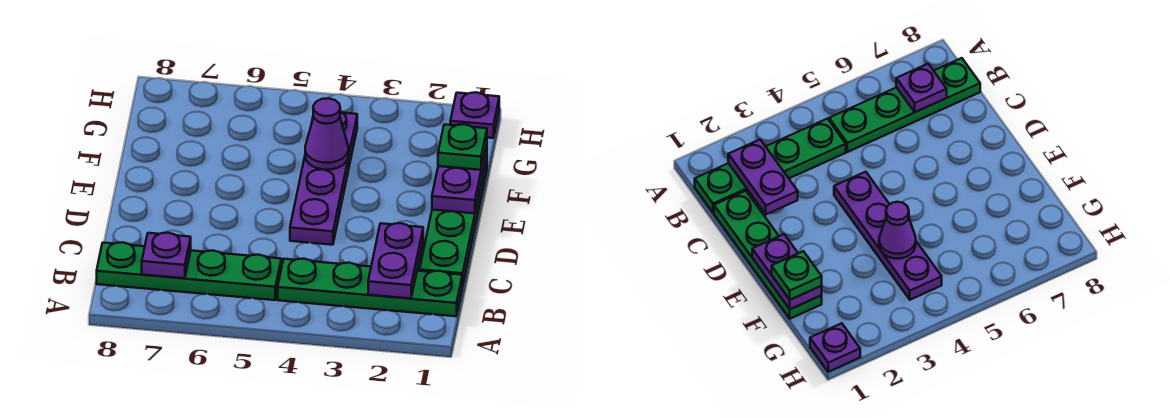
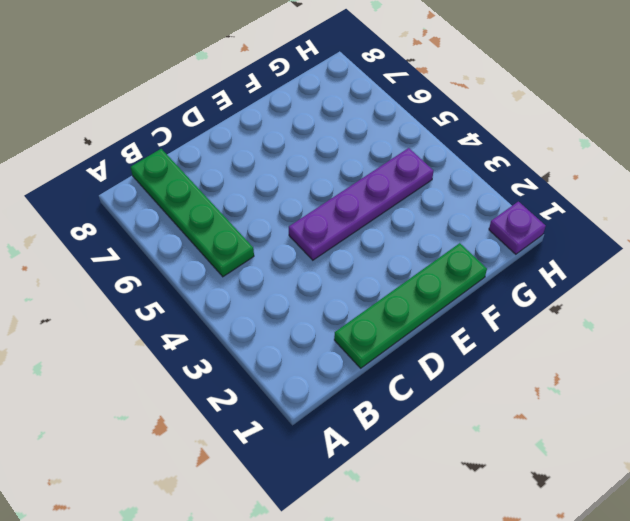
none -> green 1x4 plate [278,259,462,316]
none -> purple 1x2 plate [368,223,423,299]

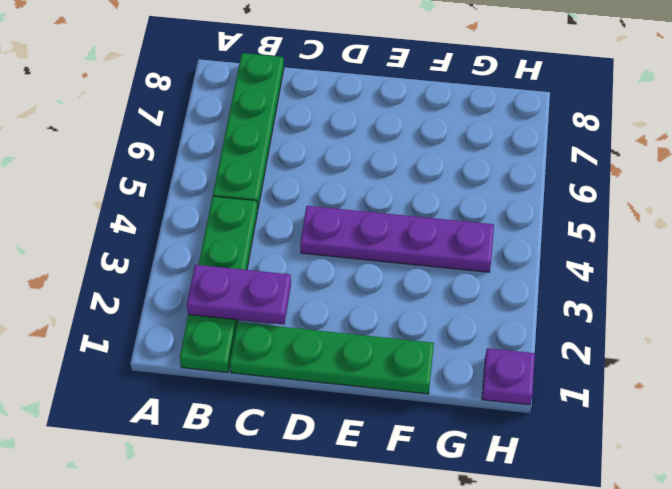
none -> purple 1x1 plate [142,233,191,278]
none -> purple 1x2 plate [432,145,487,213]

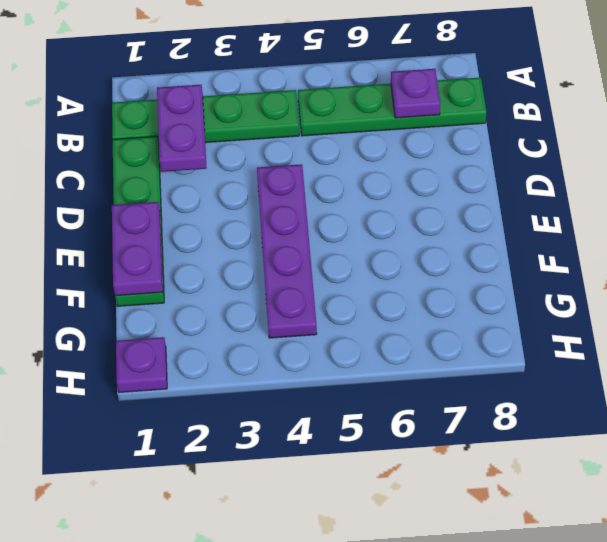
none -> purple 1x1 cone [305,98,348,170]
none -> green 1x1 plate [438,124,487,170]

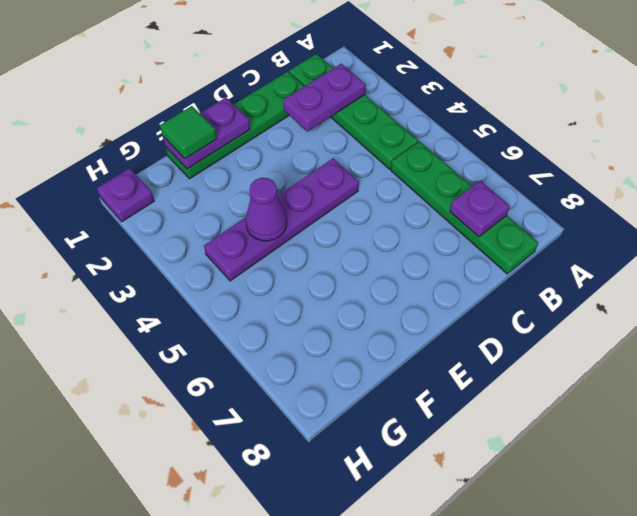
green 1x1 tile [160,106,217,159] -> green 1x1 plate [438,124,487,170]

